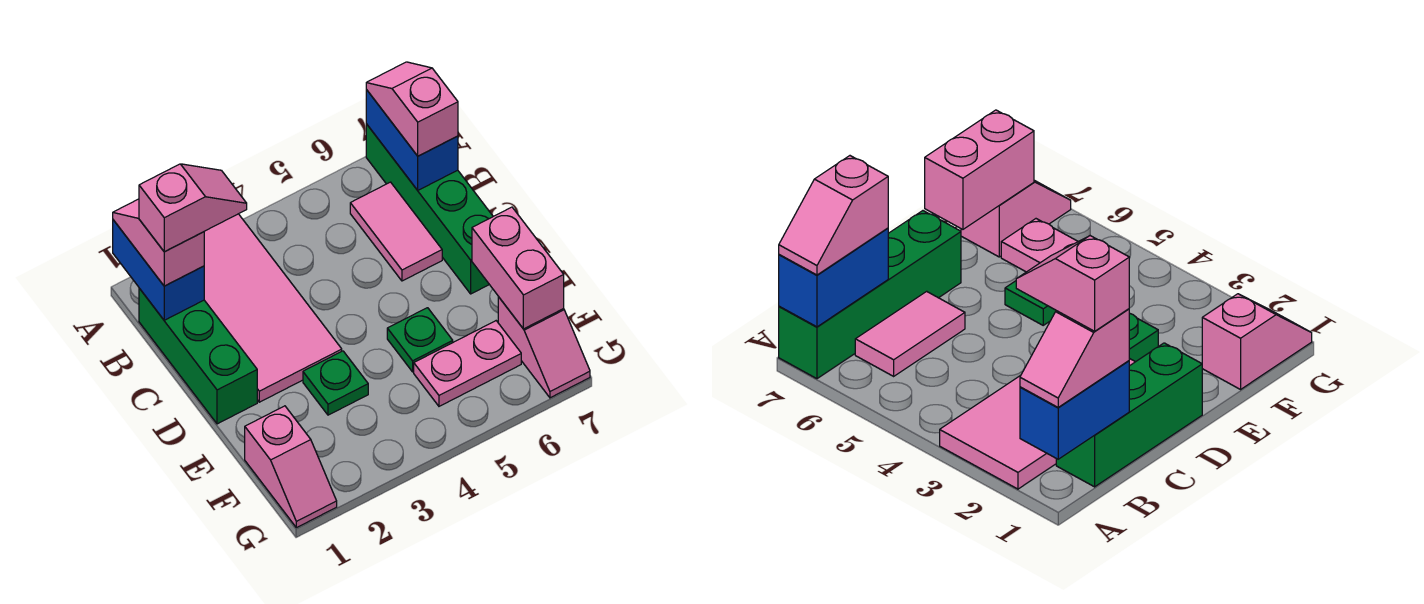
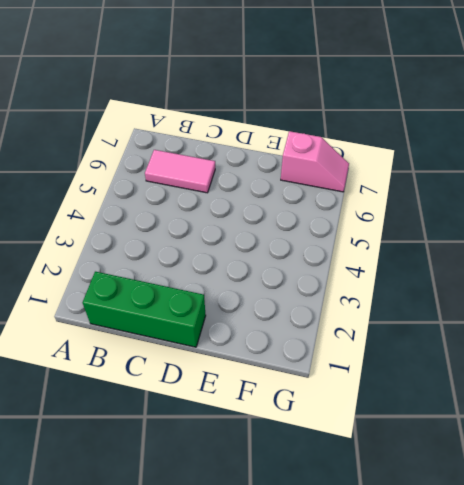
none -> pink 2x4 tile [204,214,342,402]
none -> green 1x4 brick [366,124,493,294]
none -> green 1x1 plate [303,351,368,415]

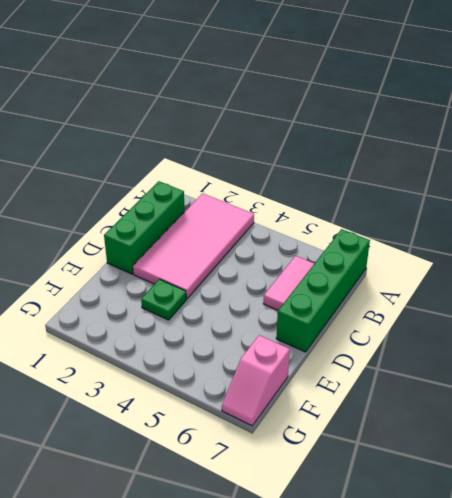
none -> green 1x1 plate [387,308,453,372]
none -> pink 1x2 slope [245,406,337,528]
none -> pink 1x2 plate [414,321,521,406]

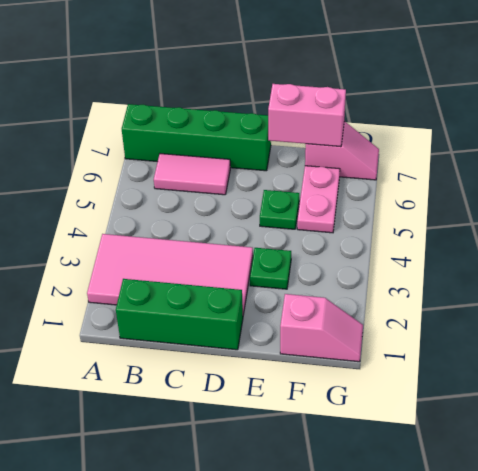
none -> blue 1x2 brick [113,220,204,320]
none -> blue 1x2 brick [366,90,458,190]
none -> pink 1x2 slope [113,199,204,286]

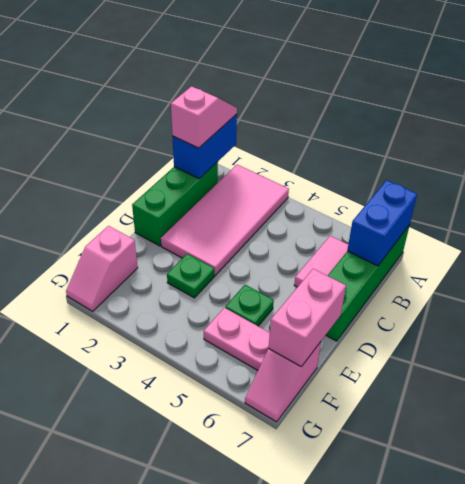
none -> pink 1x2 slope [366,62,458,156]
none -> pink 1x2 slope [139,164,247,252]

